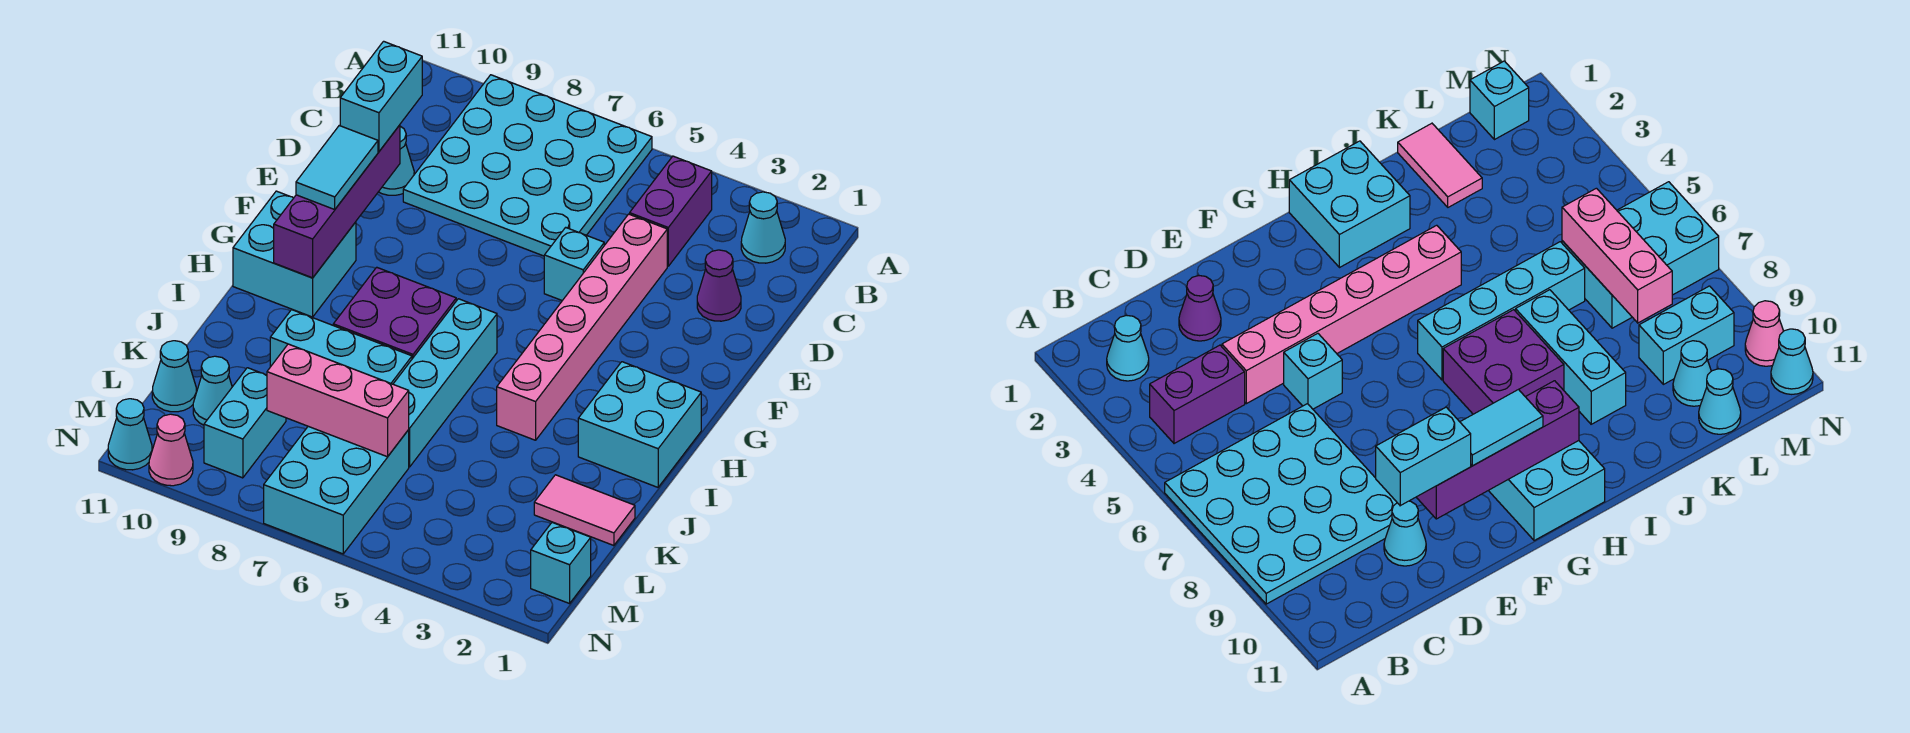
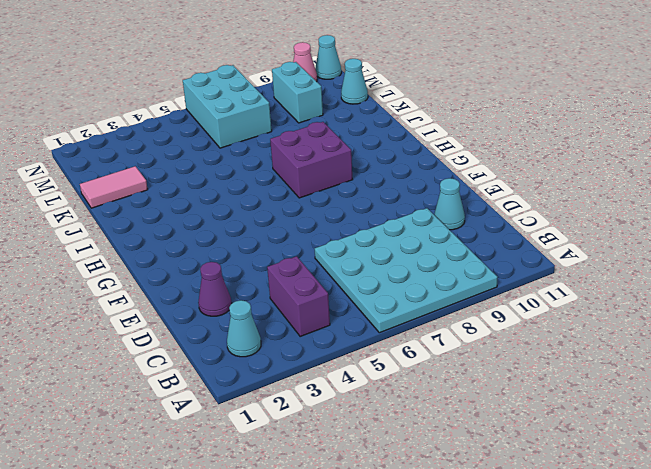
none -> pink 1x6 brick [497,214,667,440]
none -> cyan 1x1 brick [544,227,604,301]
none -> cyan 2x2 brick [233,191,356,317]

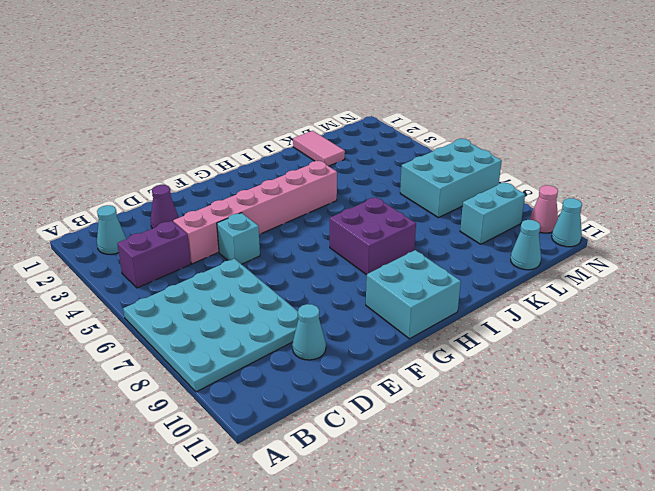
none -> cyan 2x2 brick [578,362,701,487]
none -> cyan 1x4 brick [393,299,497,467]
none -> cyan 1x3 brick [270,310,412,384]

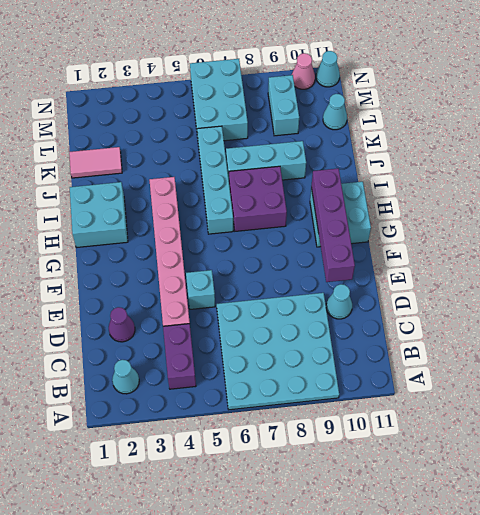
none -> cyan 1x1 cone [193,356,232,425]
none -> cyan 1x1 brick [531,523,591,604]
none -> pink 1x3 brick [267,344,409,457]

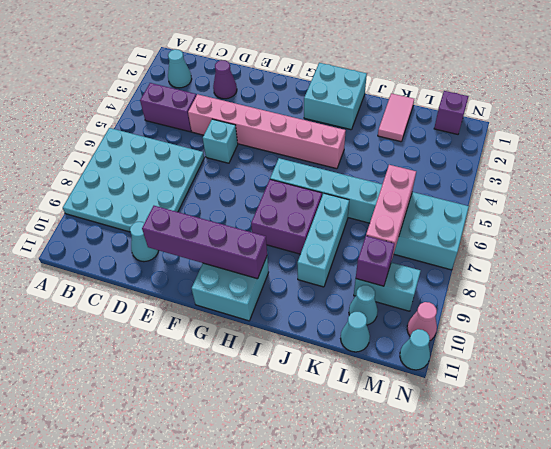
purple 1x1 brick [356,236,395,286] -> none
purple 1x1 brick [434,91,469,134] -> cyan 1x1 brick [531,523,591,604]
none -> cyan 1x2 brick [340,41,422,151]
none -> cyan 1x2 tile [296,126,378,209]

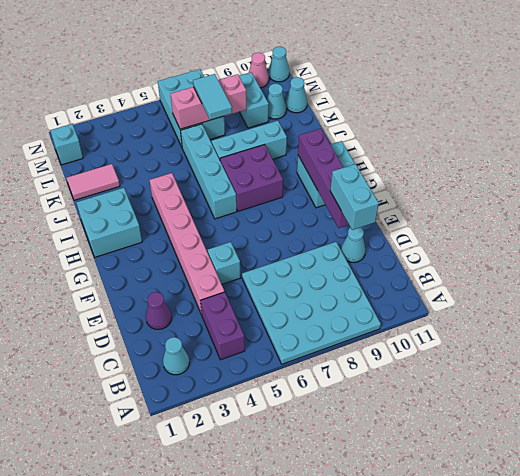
cyan 1x2 tile [193,74,232,120] -> cyan 1x2 tile moved to [296,126,378,209]

